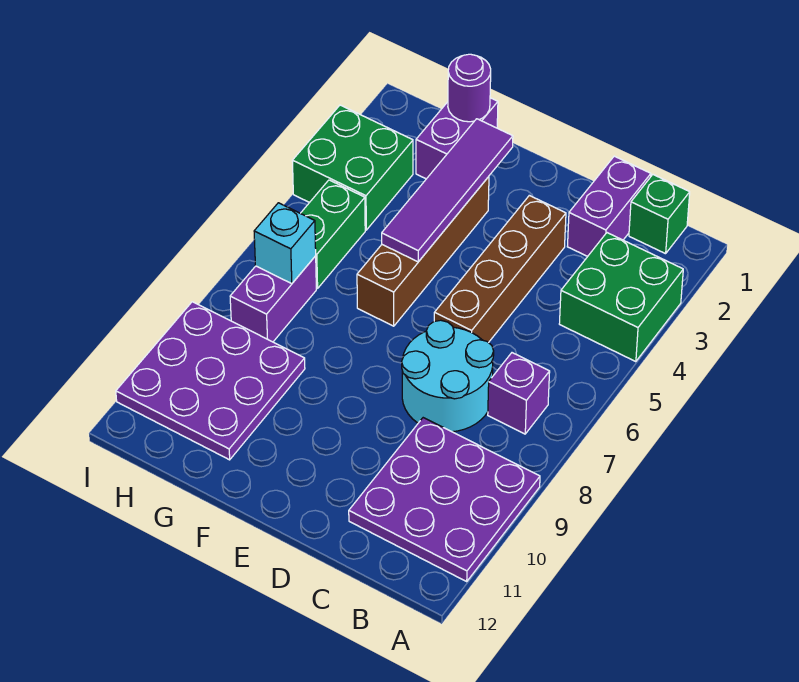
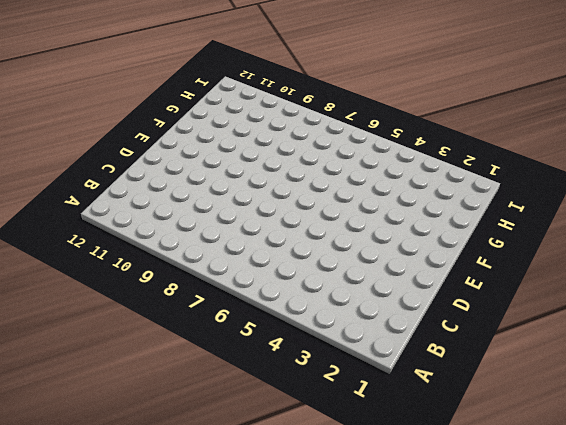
none -> green 2x2 brick [559,233,683,362]
none -> purple 3x3 plate [349,418,540,581]
none -> green 1x1 brick [629,175,690,254]

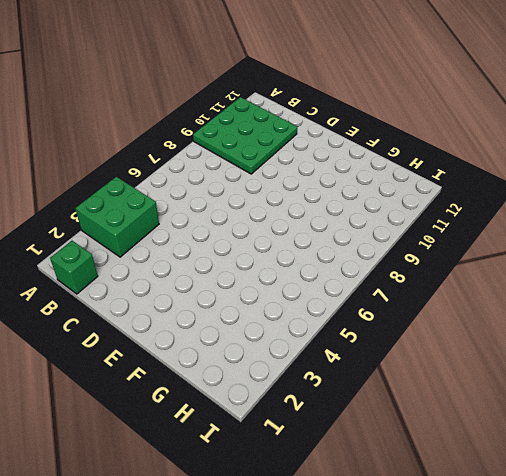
green 3x3 plate [193,97,297,174] -> purple 3x3 plate [349,418,540,581]
none -> purple 1x1 brick [488,353,550,434]
none -> purple 1x2 brick [567,156,651,256]
none -> cyan 2x2 round brick [402,320,494,432]

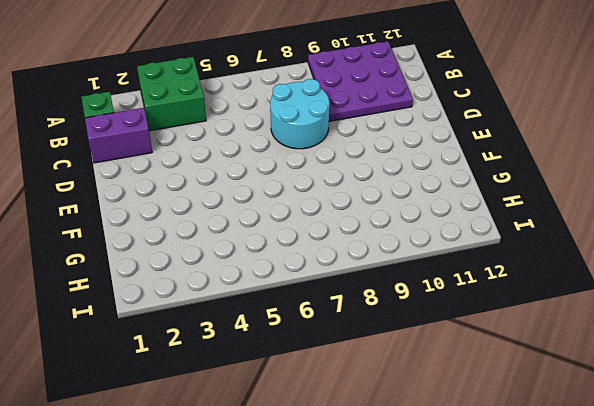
none -> purple 1x1 brick [488,353,550,434]
none -> brown 1x4 brick [434,195,566,343]
none -> brown 1x4 brick [357,177,489,326]

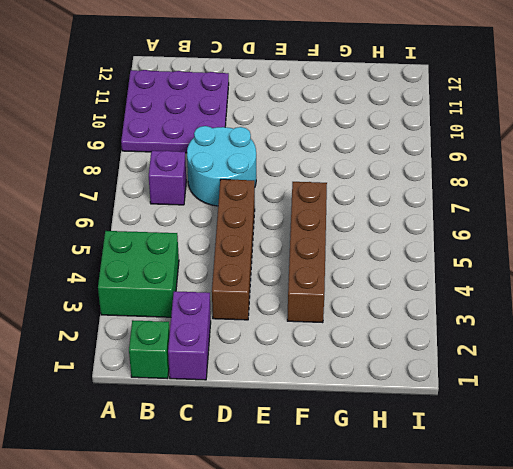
none -> purple 1x2 brick [416,98,498,179]
none -> purple 3x3 plate [116,302,305,460]
none -> green 2x2 brick [292,105,413,230]

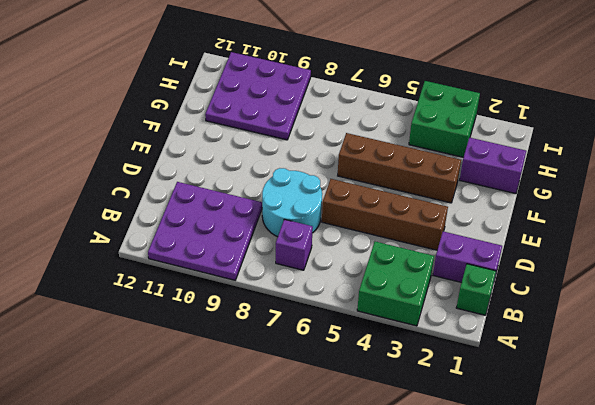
none -> green 1x2 brick [301,180,365,288]
none -> purple 1x2 brick [230,256,316,342]
none -> purple 1x4 tile [382,119,513,262]

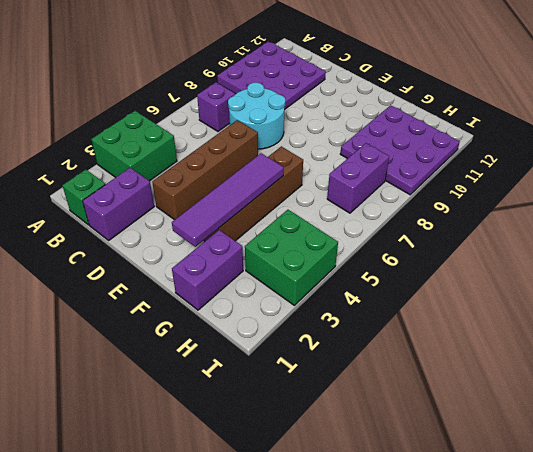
none -> green 1x2 brick [301,180,365,288]
none -> purple 1x1 round brick [448,54,491,122]
none -> cyan 1x1 brick [254,203,316,284]

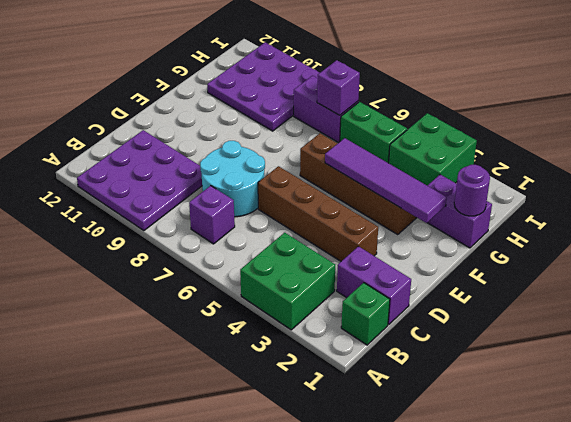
purple 1x1 brick [317,60,360,115] -> cyan 1x1 brick [254,203,316,284]

